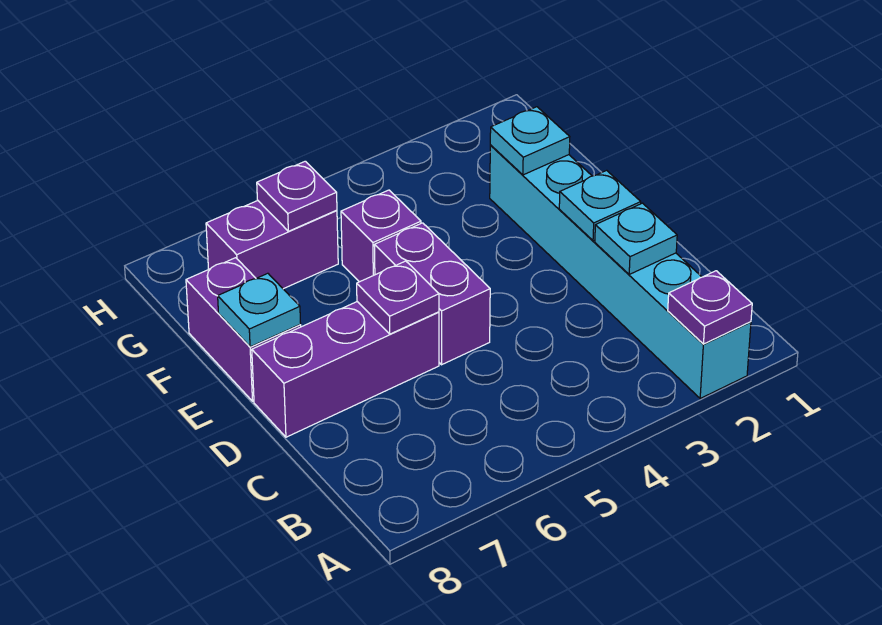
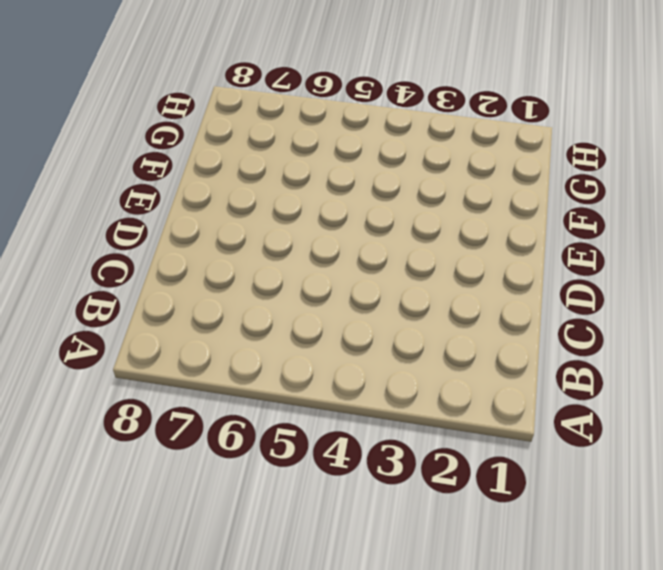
none -> cyan 1x6 brick [490,145,751,399]
none -> purple 1x2 brick [374,223,490,365]
none -> purple 1x3 brick [252,302,439,437]

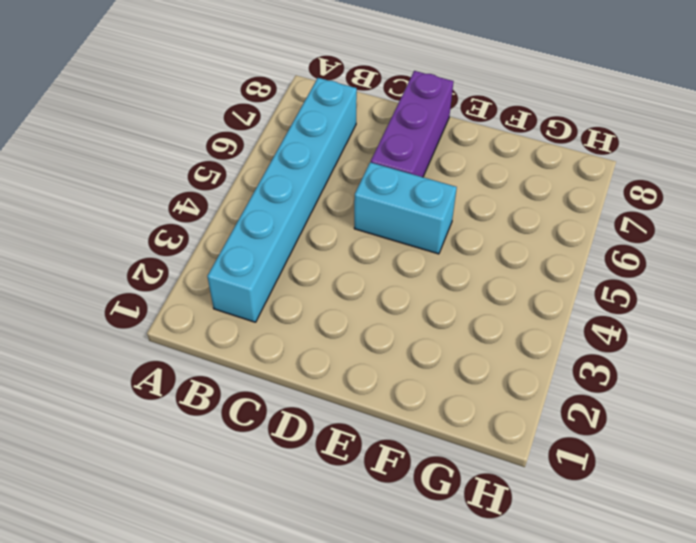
cyan 1x6 brick [207,78,357,322] -> cyan 1x6 brick turned to [490,145,751,399]
cyan 1x2 brick [354,162,457,254] -> purple 1x2 brick [374,223,490,365]
none -> purple 1x2 brick [186,258,301,401]
none -> purple 1x1 brick [341,190,421,282]
none -> purple 1x2 brick [206,201,338,289]

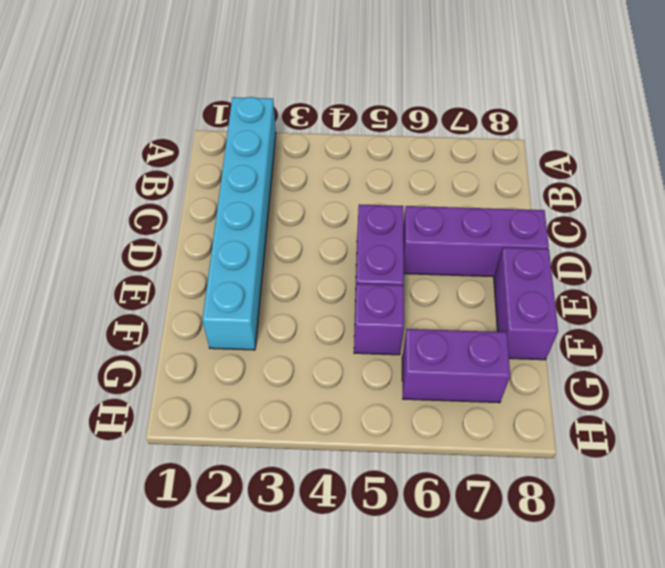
none -> purple 1x1 plate [668,271,752,344]
none -> cyan 1x1 plate [595,203,677,274]
none -> cyan 1x1 plate [559,170,641,241]

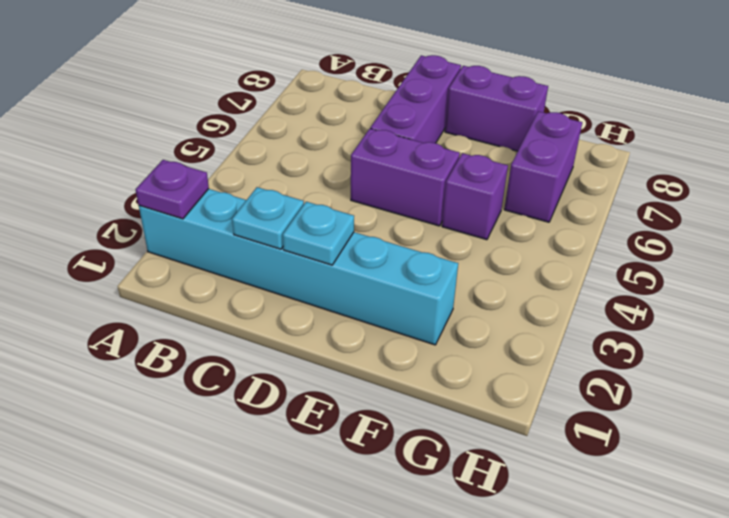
none -> purple 1x1 plate [357,261,439,334]
none -> cyan 1x1 plate [218,273,301,347]
none -> cyan 1x1 plate [490,107,570,175]

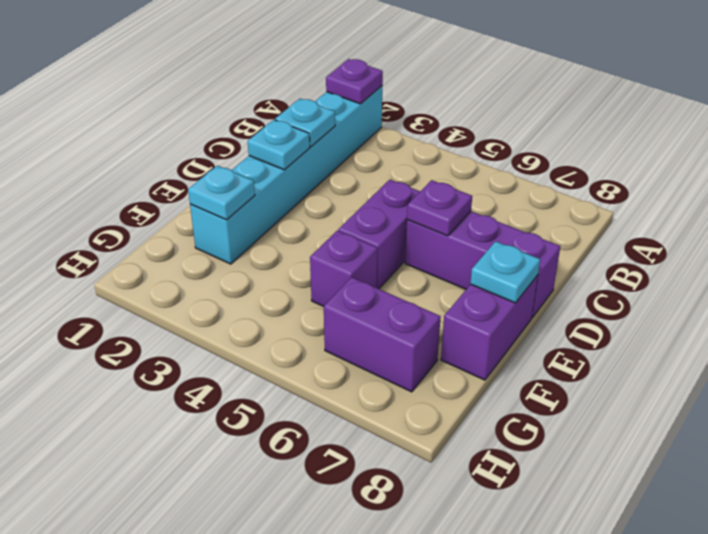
none -> purple 1x1 plate [257,161,337,231]

